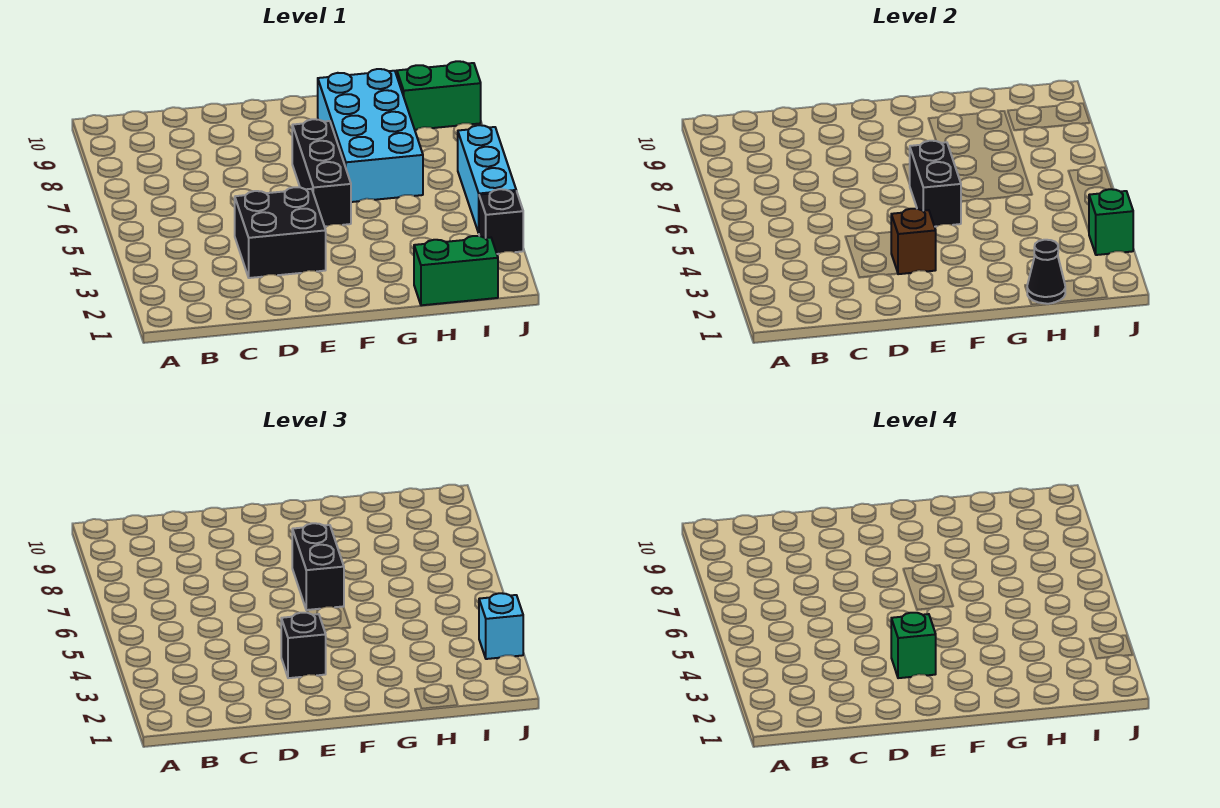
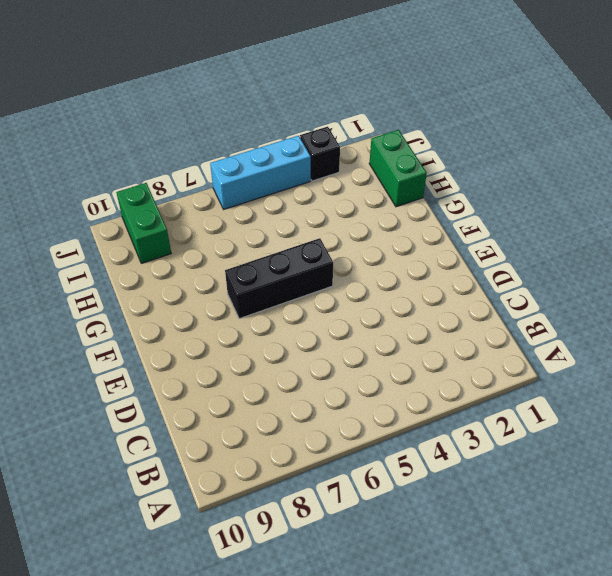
none -> black 2x2 brick [235,187,326,278]
none -> cyan 2x4 brick [318,69,423,202]
none -> brown 1x1 brick [891,209,936,274]

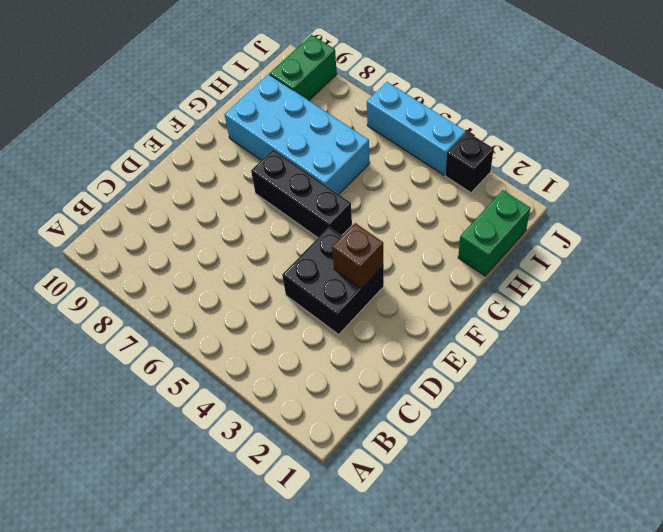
none -> black 1x2 brick [909,141,961,227]
none -> black 1x1 cone [1027,240,1065,304]
none -> green 1x1 brick [1089,189,1133,255]

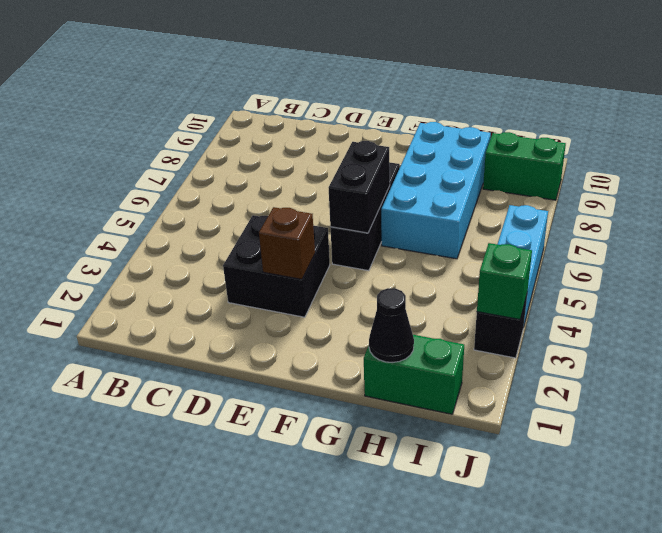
none -> black 1x1 brick [281,613,326,678]
none -> black 1x2 brick [292,523,344,610]
none -> cyan 1x1 brick [479,593,523,659]

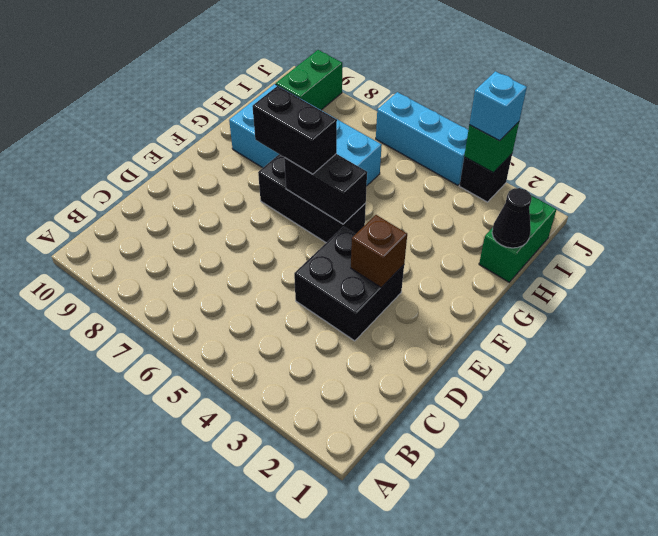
none -> black 1x1 brick [281,613,326,678]
none -> green 1x1 brick [891,613,936,678]

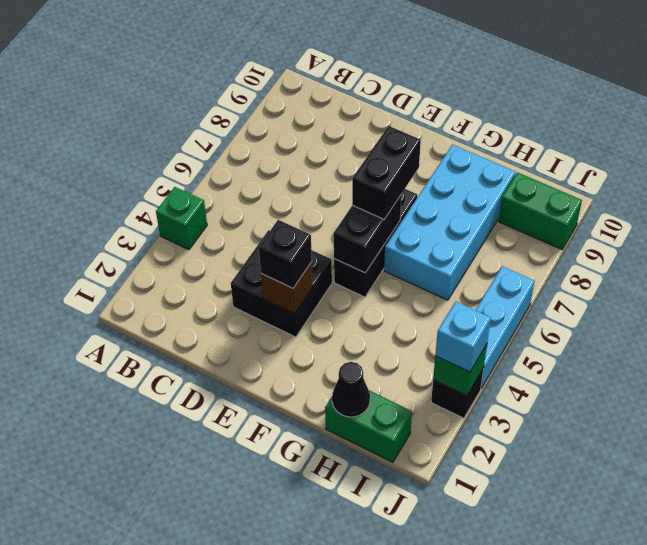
green 1x1 brick [156,187,207,250] -> green 1x1 brick moved to [891,613,936,678]

